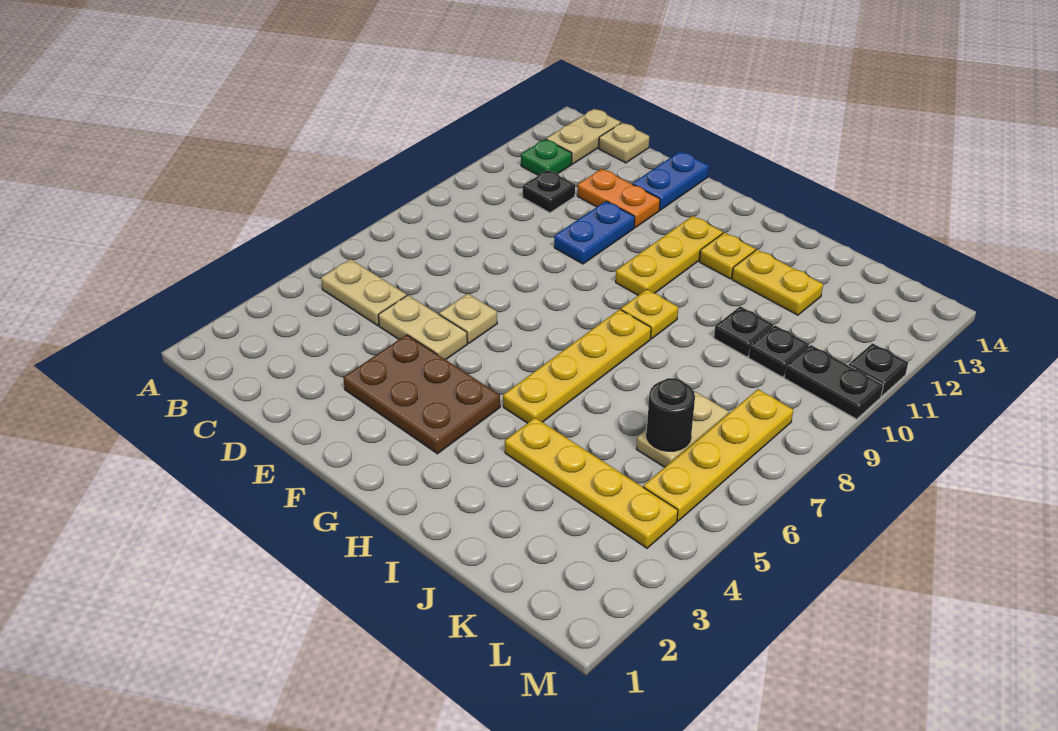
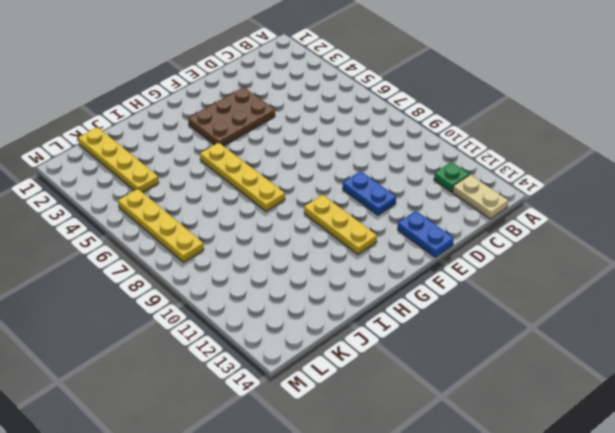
yellow 1x4 plate [78,127,159,192] -> yellow 1x4 plate turned to [505,418,678,548]
none -> tan 1x2 plate [321,259,407,326]
none -> black 1x1 plate [523,170,575,213]
none -> tan 1x1 plate [599,123,649,163]

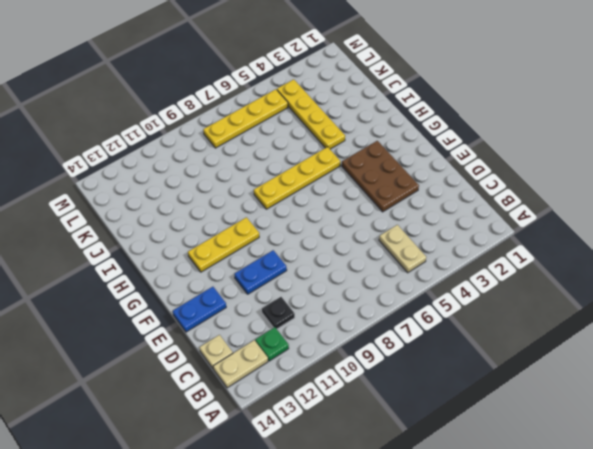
none -> tan 1x2 plate [378,295,467,360]
none -> orange 1x2 plate [577,169,660,227]
none -> tan 1x1 plate [439,294,497,343]

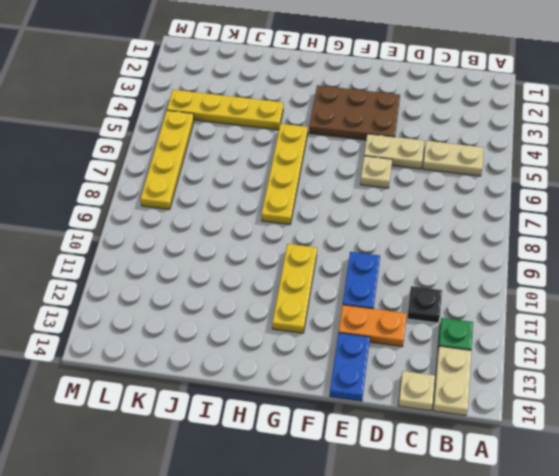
none -> yellow 1x1 plate [621,289,678,339]
none -> yellow 1x1 plate [699,233,755,279]
none -> yellow 1x2 plate [732,250,823,315]

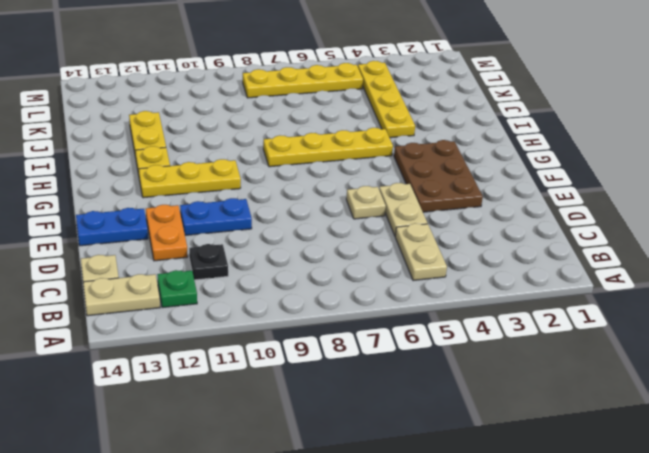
none -> yellow 1x1 plate [621,289,678,339]
none -> black 1x1 plate [714,306,773,357]
none -> tan 1x2 plate [636,391,729,467]

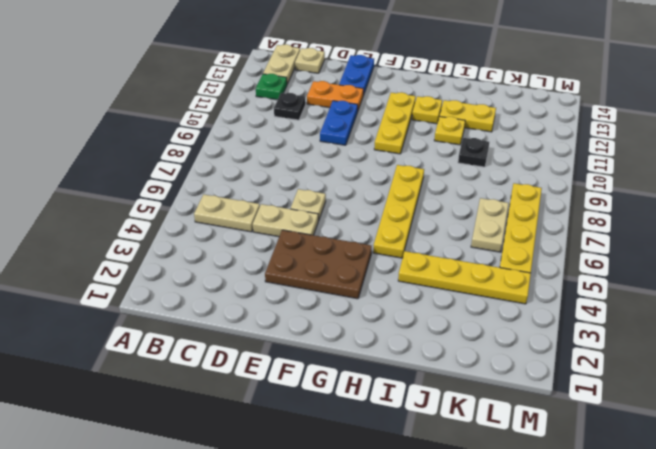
yellow 1x1 plate [434,116,465,145] -> yellow 1x1 plate moved to [621,289,678,339]
none -> black 1x1 plate [749,326,809,377]
none -> black 1x2 plate [784,345,883,419]
none -> black 1x1 plate [849,343,908,396]

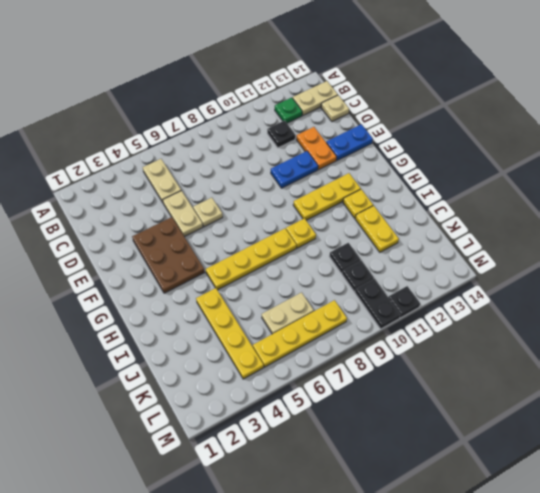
none -> black 1x1 round brick [646,378,695,451]

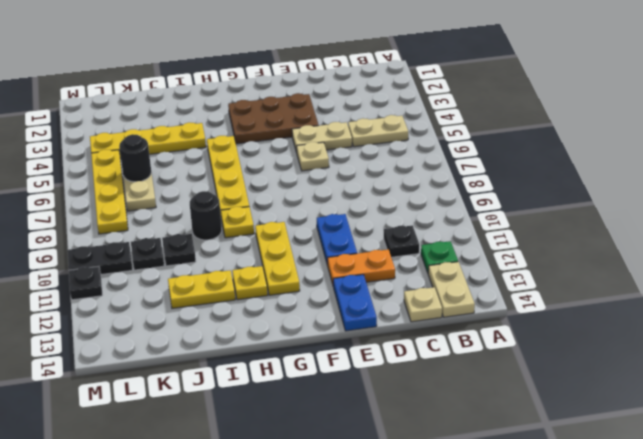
black 1x1 round brick [190,191,222,240] -> none

